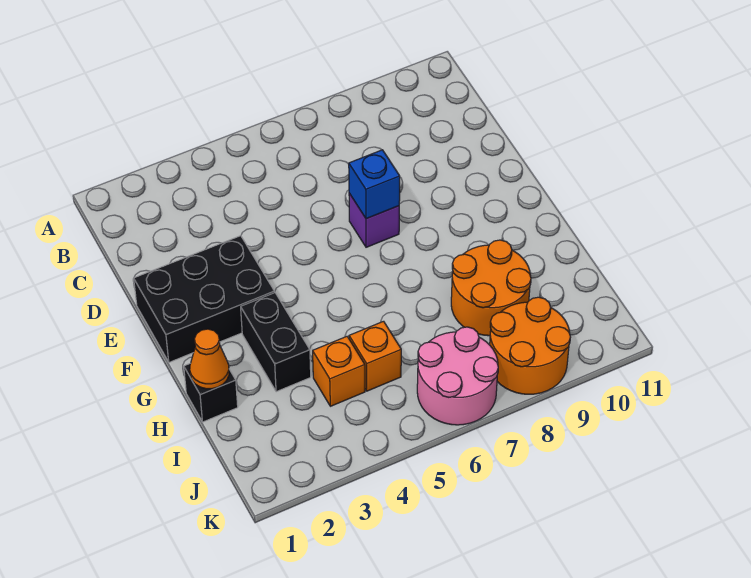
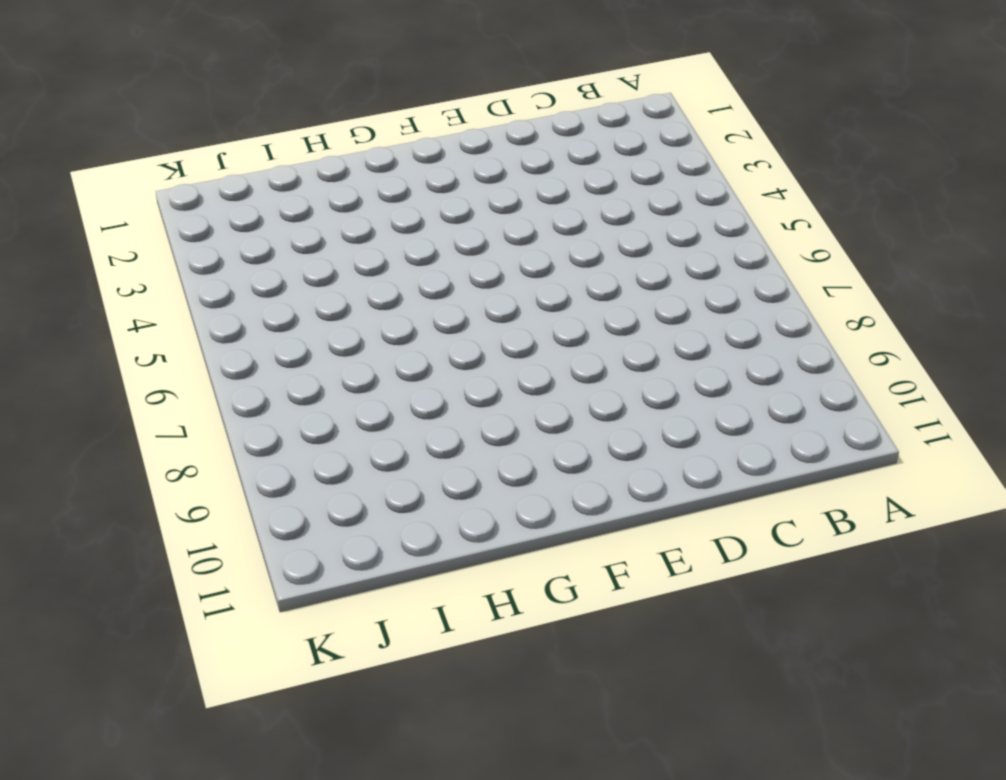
none -> black 2x3 brick [134,236,274,362]
none -> purple 1x1 brick [349,193,399,247]

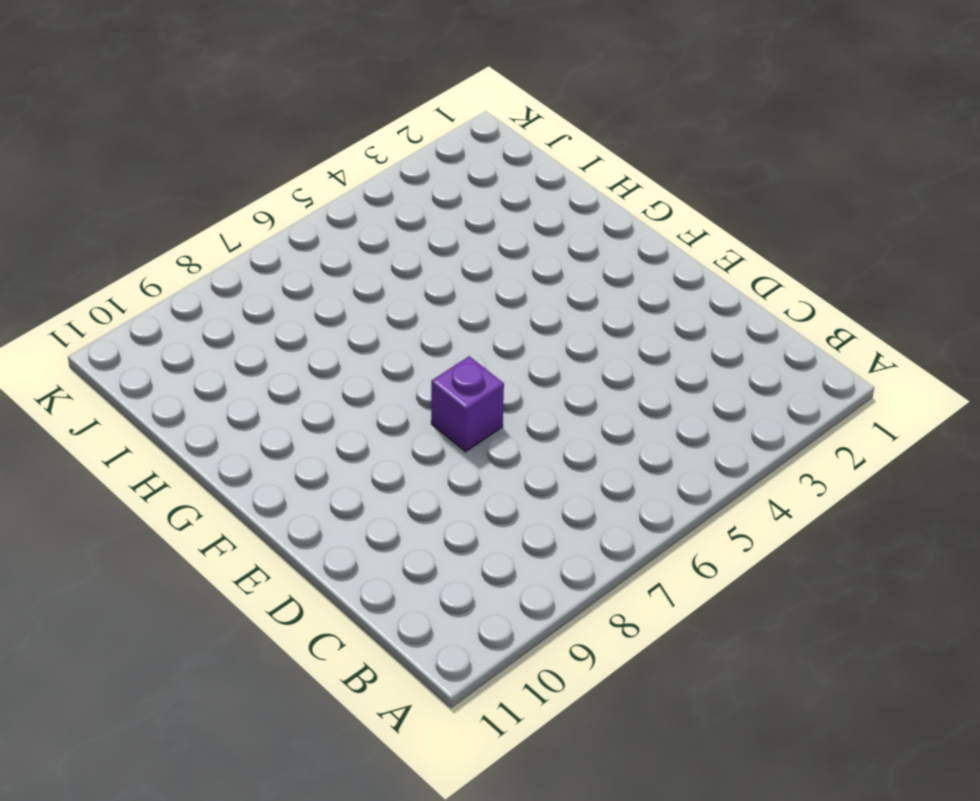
none -> black 2x3 brick [134,236,274,362]
none -> black 1x2 brick [241,293,311,392]

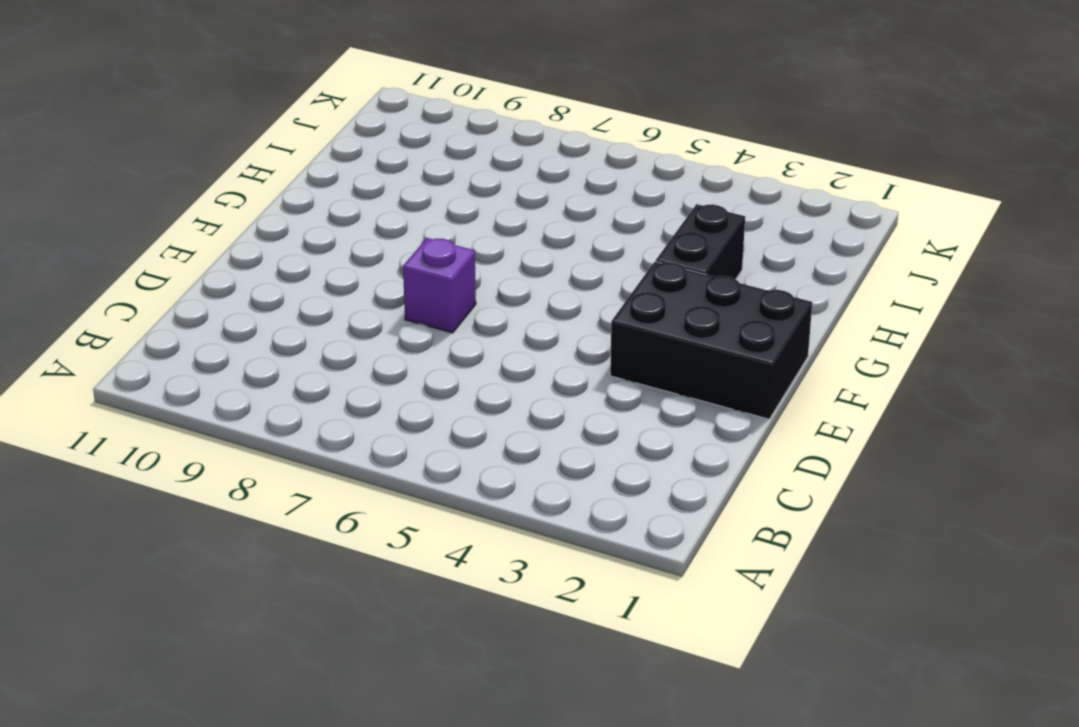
none -> black 1x1 brick [184,364,238,422]
none -> orange 2x2 round brick [451,240,531,336]

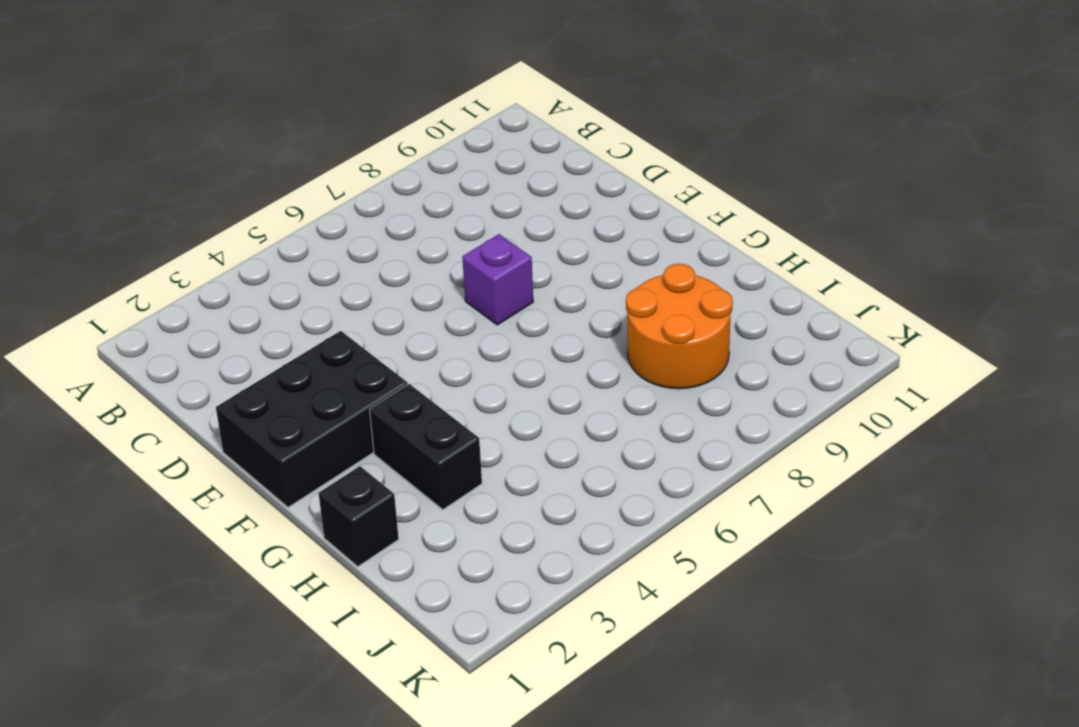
none -> orange 1x1 brick [313,336,365,406]
none -> orange 1x1 brick [349,321,401,391]

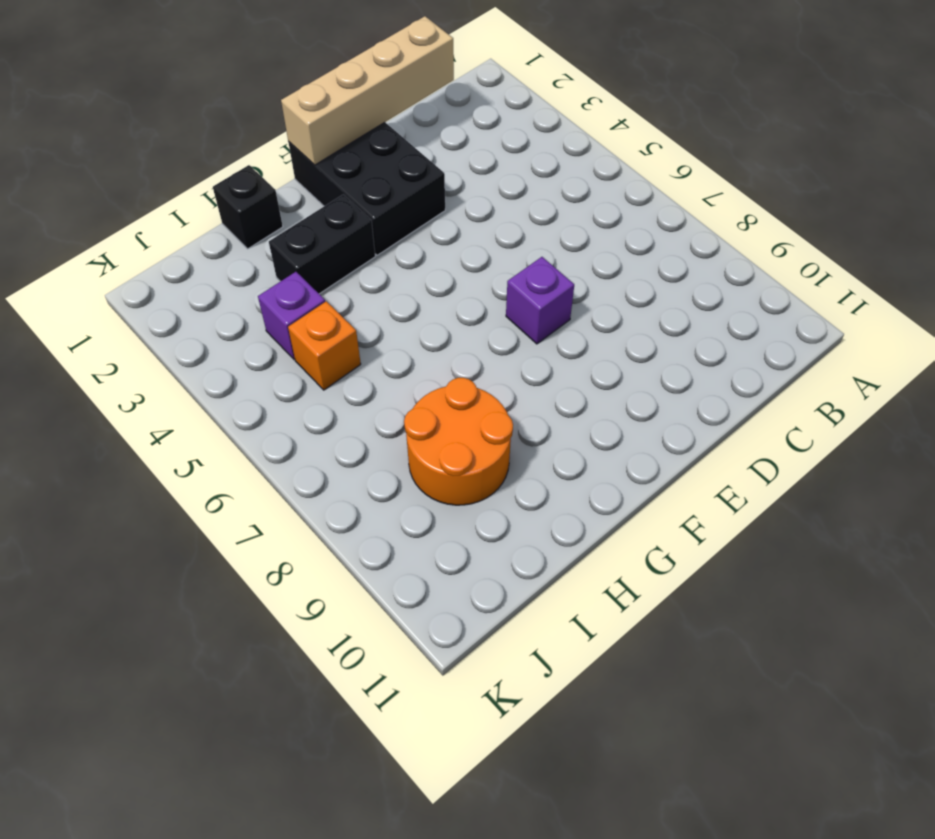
tan 1x4 brick [281,16,454,165] -> none
purple 1x1 brick [258,272,325,359] -> orange 1x1 brick [313,336,365,406]
none -> pink 2x2 round brick [417,327,498,425]
none -> orange 2x2 round brick [490,297,570,394]

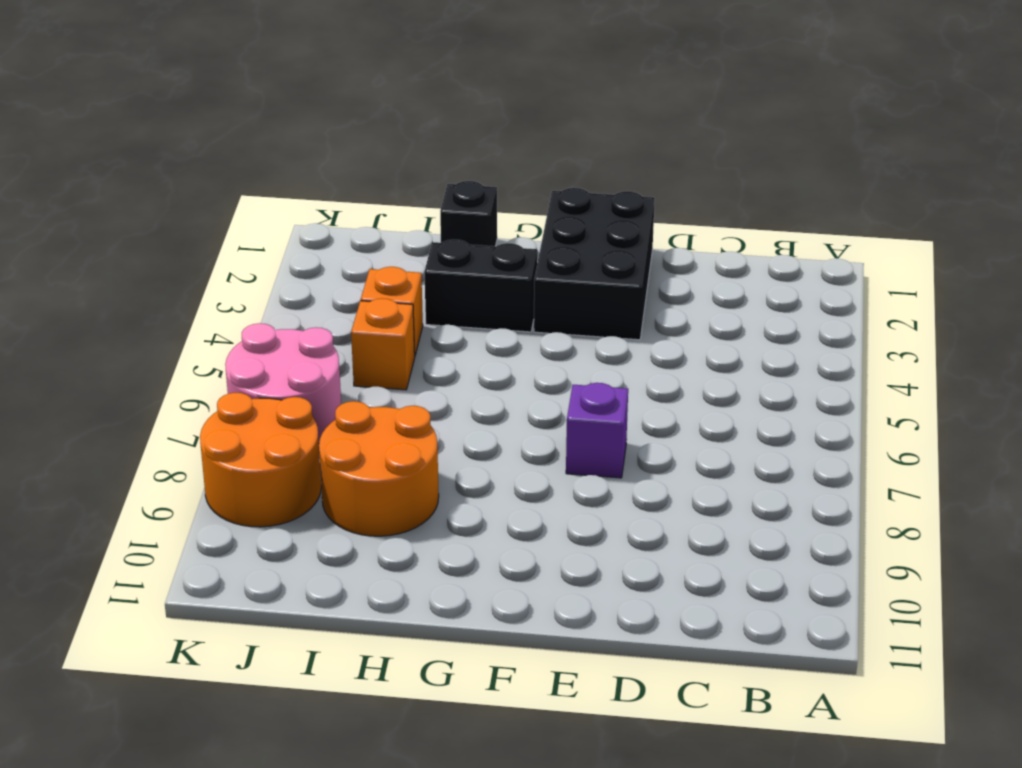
none -> blue 1x1 brick [349,150,400,219]
none -> orange 1x1 cone [190,329,229,389]

